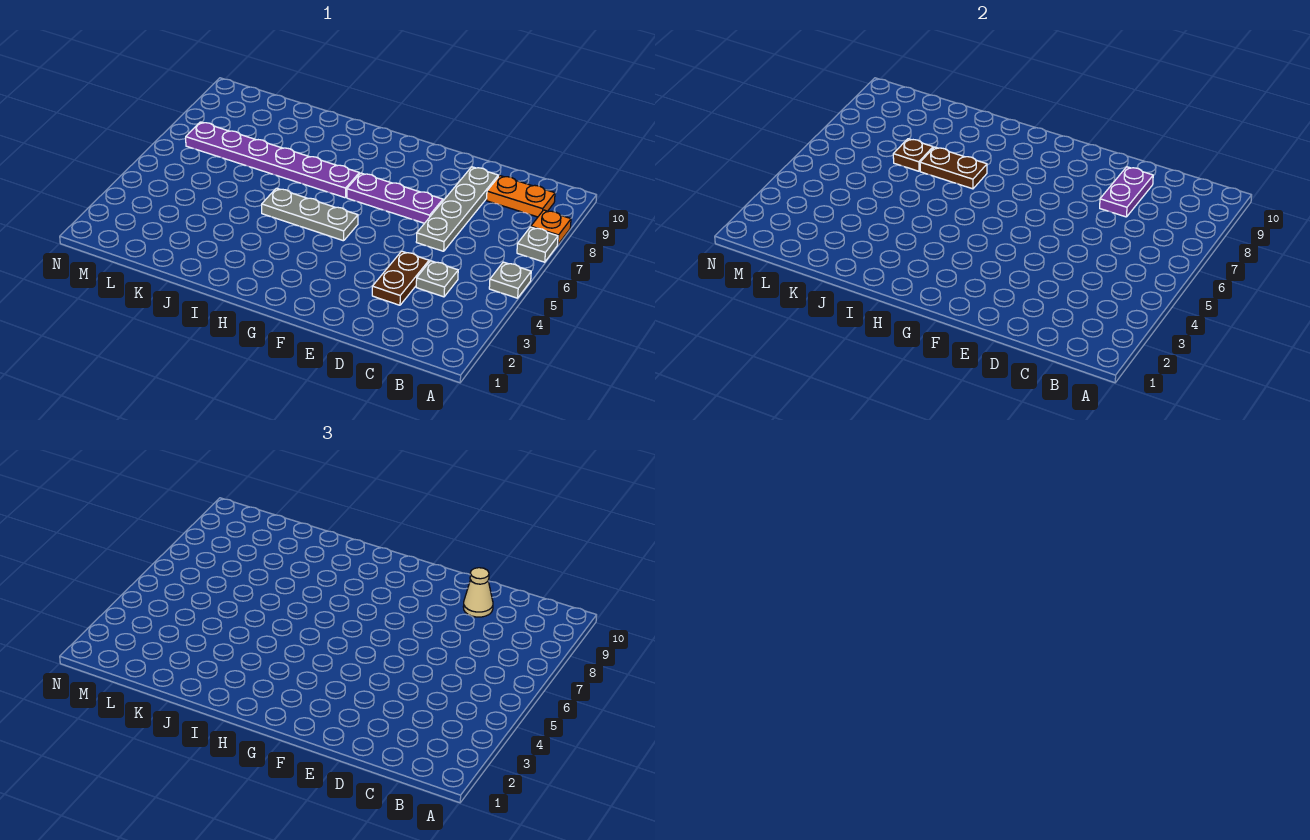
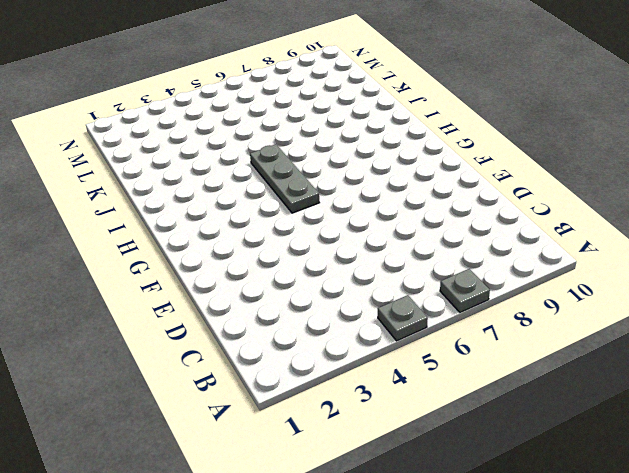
none -> orange 1x1 plate [531,210,571,245]
none -> orange 1x2 plate [487,176,555,217]
none -> grey 1x1 plate [416,261,458,297]

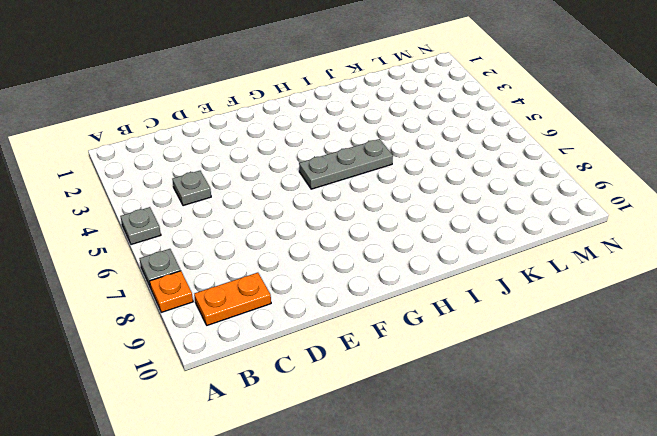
none -> brown 1x2 plate [372,251,429,305]
none -> grey 1x4 plate [416,167,498,251]
none -> purple 1x3 plate [347,173,443,223]

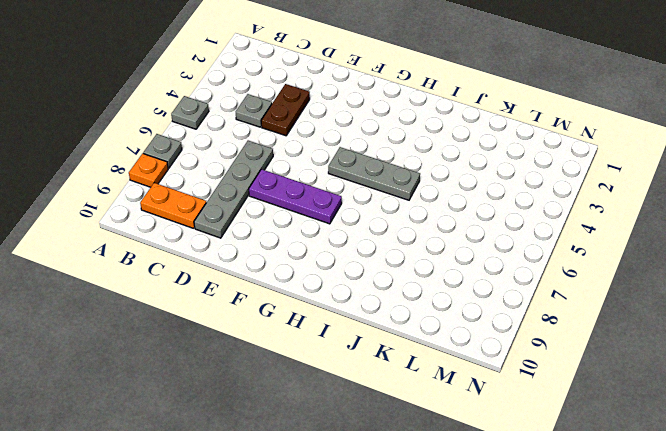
none -> purple 1x6 plate [186,122,359,198]
none -> purple 1x2 plate [1100,167,1153,217]
none -> brown 1x2 plate [920,147,987,189]

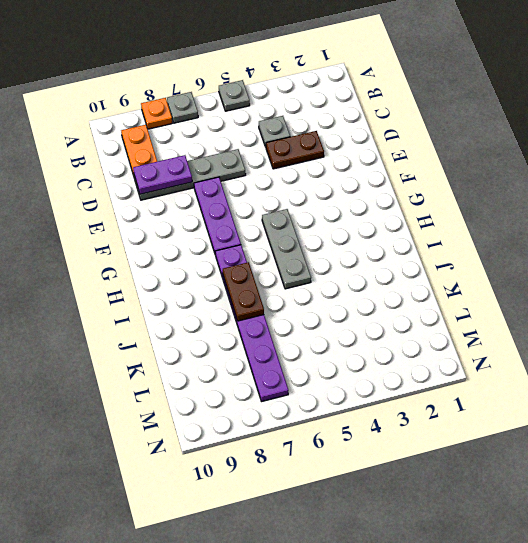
none -> brown 1x1 plate [893,139,933,171]
none -> tan 1x1 cone [463,568,493,617]

